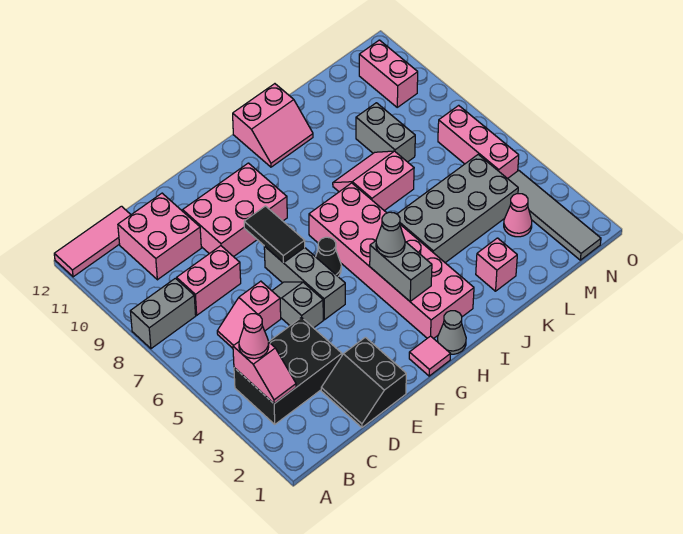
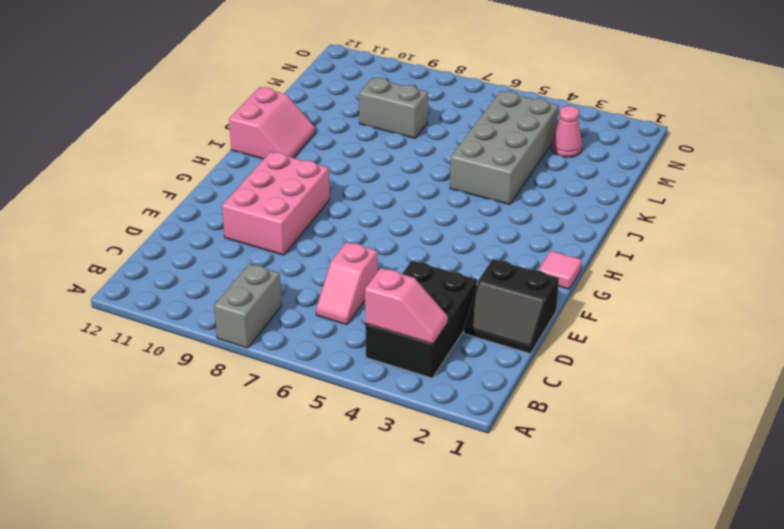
none -> pink 1x3 tile [54,206,131,277]
none -> pink 1x2 brick [177,246,241,315]
none -> pink 2x2 brick [118,193,201,280]

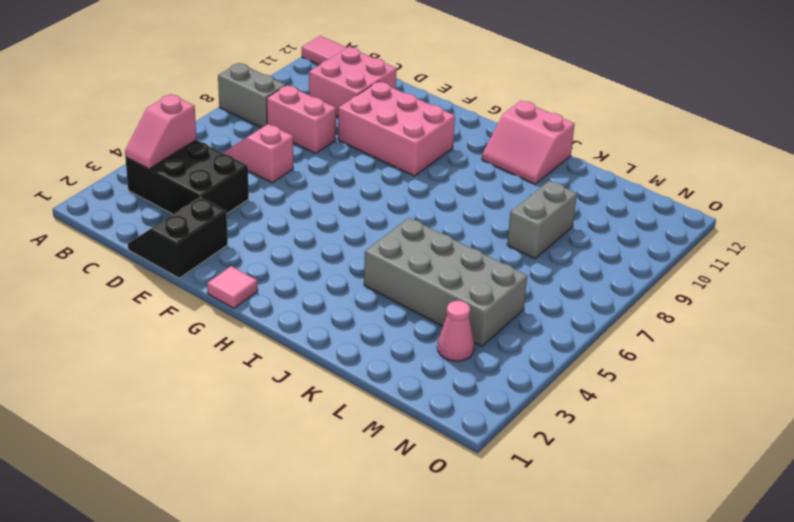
none -> grey 1x2 slope [272,282,323,328]
none -> grey 1x3 brick [264,246,345,320]
none -> black 1x1 cone [316,237,341,276]

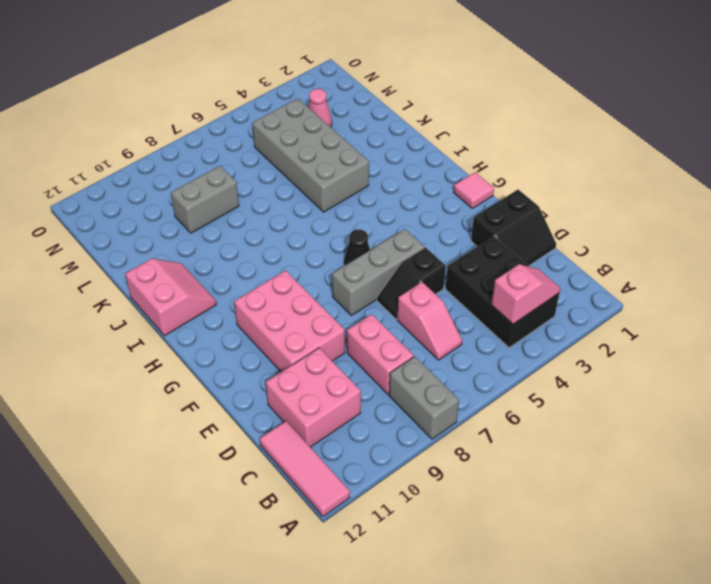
black 1x2 slope [377,247,445,319] -> grey 1x2 slope [272,282,323,328]
none -> grey 1x1 cone [438,311,466,354]
none -> pink 2x6 brick [309,183,474,339]
none -> pink 2x2 slope [333,151,414,211]

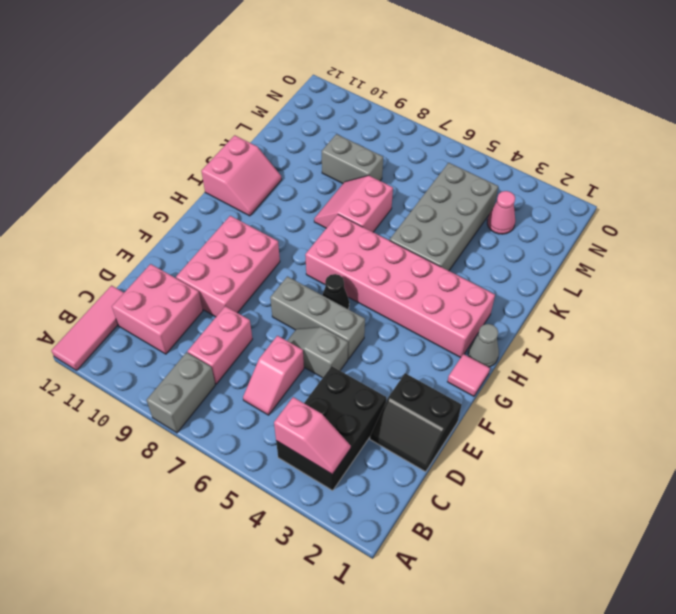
none -> pink 1x1 brick [476,238,517,291]
none -> grey 1x4 tile [508,170,601,260]
none -> pink 1x3 brick [438,105,519,179]

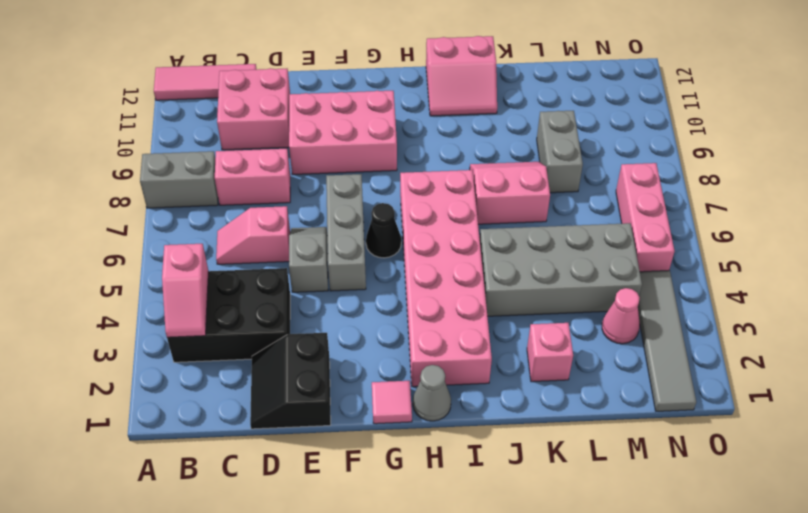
none -> pink 1x2 brick [359,40,418,107]
none -> black 1x2 tile [244,206,305,263]
none -> grey 1x2 brick [370,241,432,301]

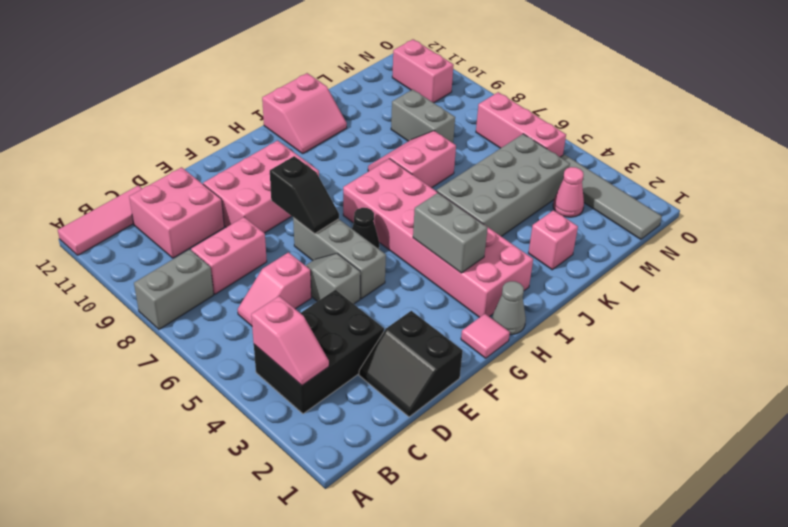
black 1x2 slope [270,156,339,234] -> black 1x2 tile [244,206,305,263]
none -> pink 1x1 cone [239,314,269,359]
none -> grey 1x1 cone [376,212,405,257]

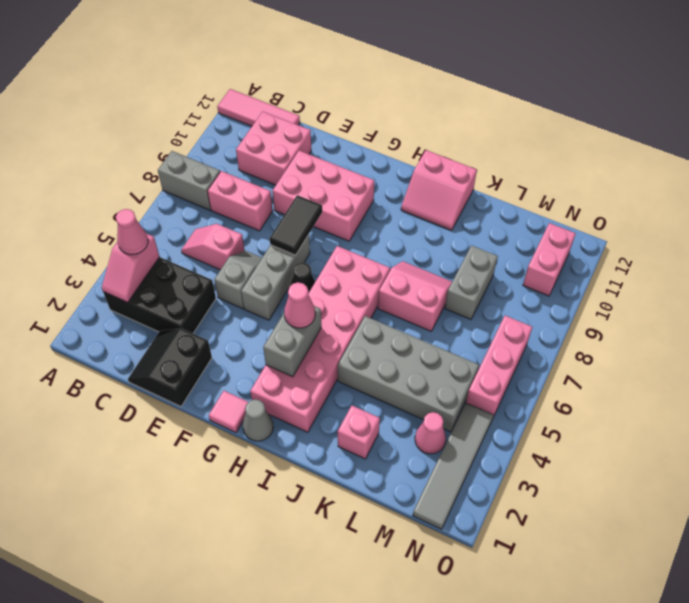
pink 1x1 cone [284,282,315,328] -> grey 1x1 cone [376,212,405,257]

